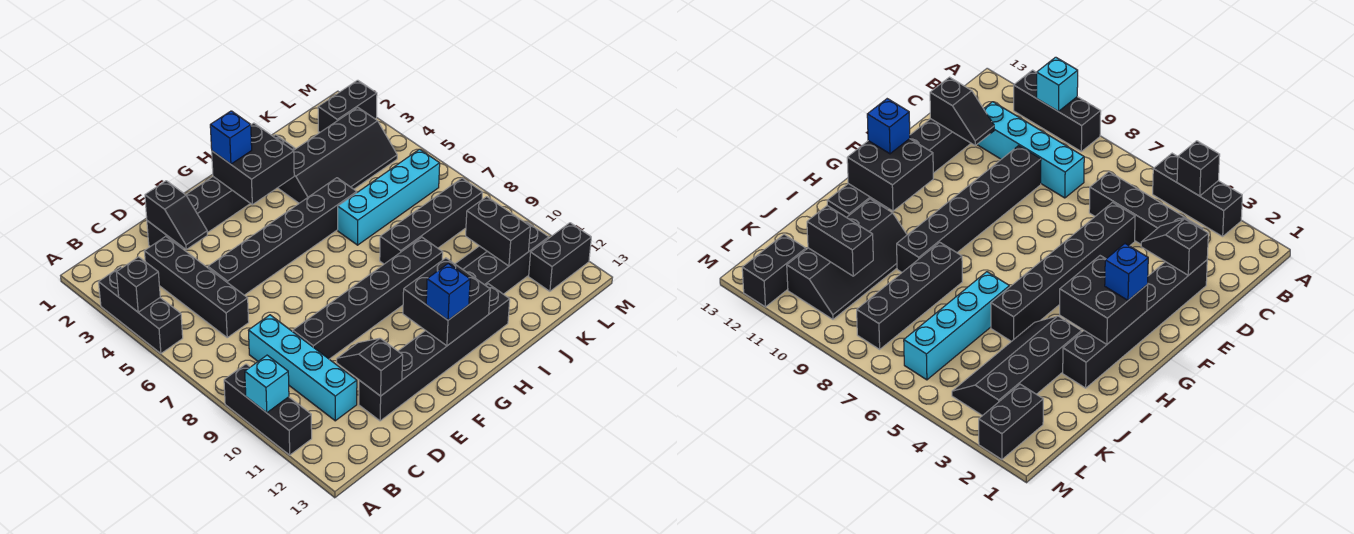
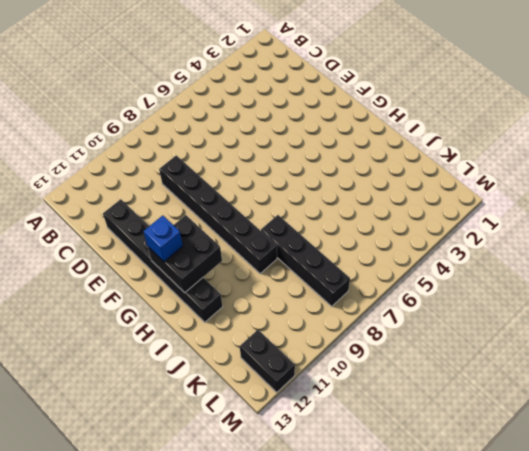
none -> black 1x3 brick [99,267,183,353]
none -> black 1x3 brick [224,364,312,455]
none -> black 1x4 brick [144,236,249,338]

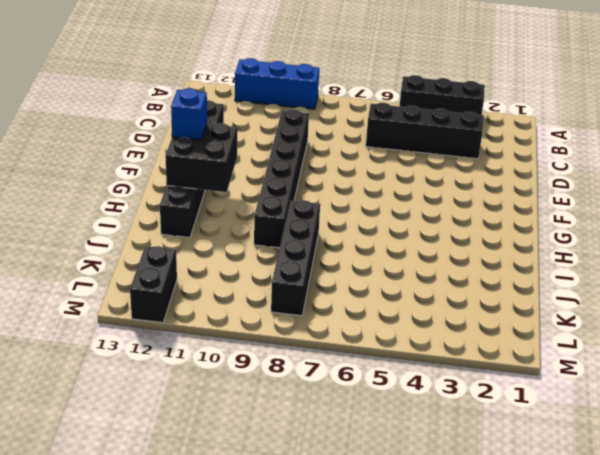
blue 1x3 brick [235,58,319,109] -> black 1x3 brick [224,364,312,455]
none -> cyan 1x4 brick [248,315,357,421]
none -> black 1x6 brick [147,135,295,249]
none -> black 1x6 brick [208,178,357,295]

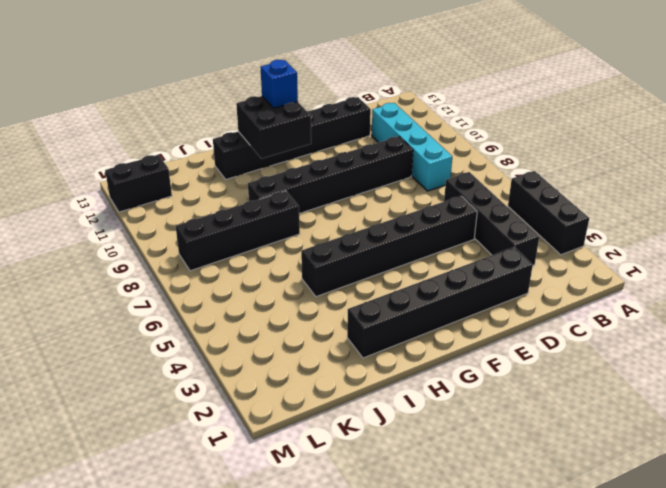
none -> black 1x3 brick [224,364,312,455]
none -> black 2x4 slope [278,107,397,203]
none -> cyan 1x4 brick [338,149,440,245]

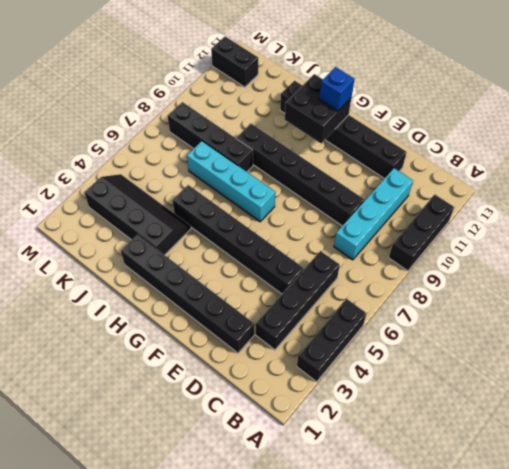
cyan 1x4 brick [187,141,275,222] -> cyan 1x4 brick moved to [338,149,440,245]
none -> black 2x4 slope [455,222,549,294]
none -> black 1x2 brick [318,80,377,132]
none -> black 1x1 brick [116,257,160,312]

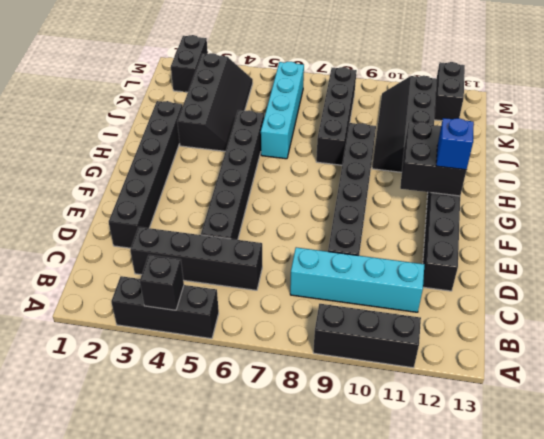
none -> cyan 1x1 brick [245,355,289,413]
none -> black 1x2 slope [145,181,207,249]
none -> black 1x2 slope [337,338,403,396]

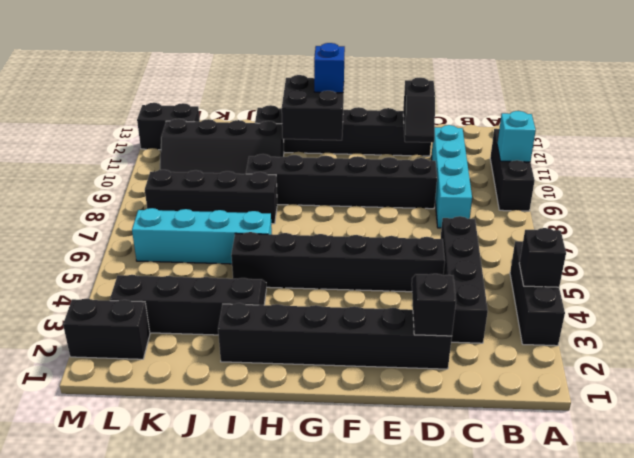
none -> black 2x2 brick [212,123,294,205]
none -> black 1x2 brick [466,197,530,266]
none -> blue 1x1 brick [210,111,252,164]

